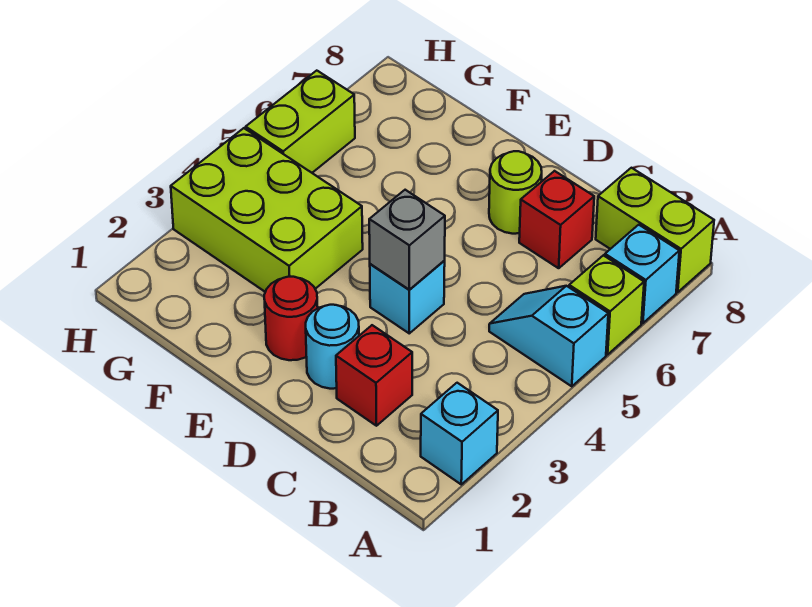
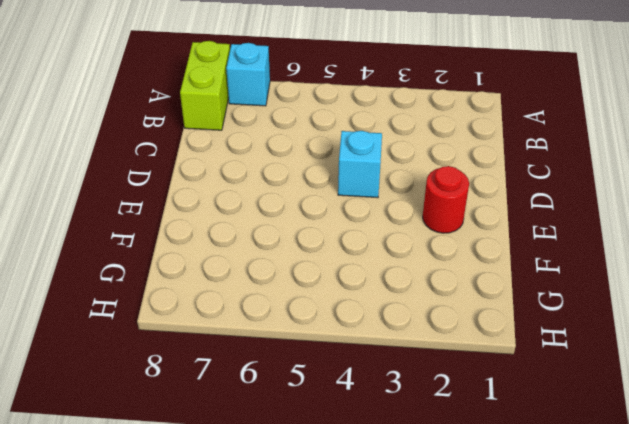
none -> cyan 1x1 brick [421,383,498,484]
none -> cyan 1x2 slope [489,286,608,386]
none -> lime 1x1 brick [569,255,644,355]

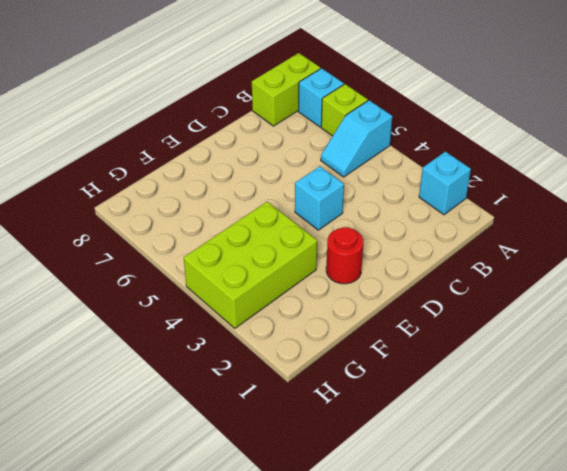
none -> red 1x1 brick [336,325,412,426]
none -> red 1x1 brick [519,171,594,268]
none -> cyan 1x1 round brick [306,305,359,389]

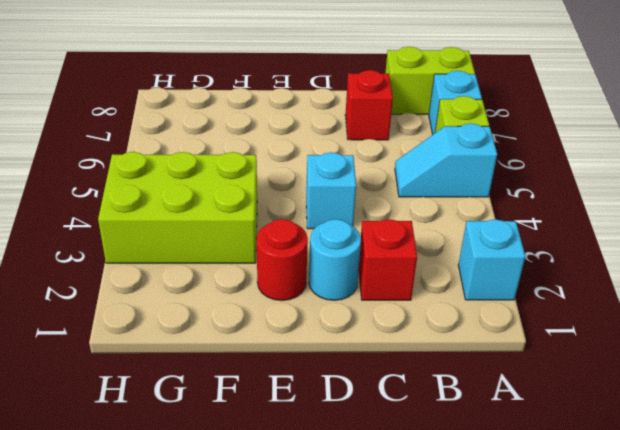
none -> lime 1x1 round brick [489,151,542,234]
none -> lime 1x2 brick [246,71,355,173]
none -> grey 1x1 brick [369,190,445,290]

